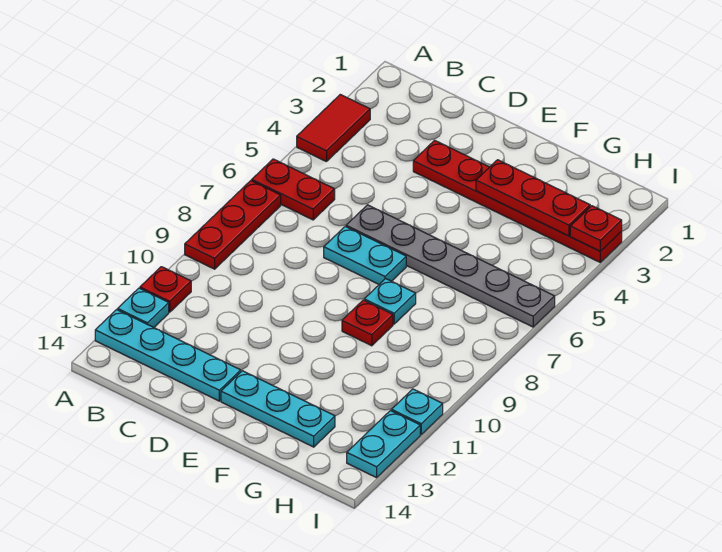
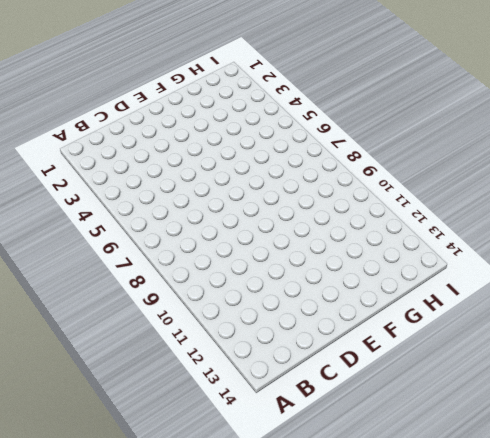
none -> red 1x2 tile [297,94,370,162]
none -> red 1x2 plate [252,159,335,220]
none -> red 1x3 plate [185,181,281,269]

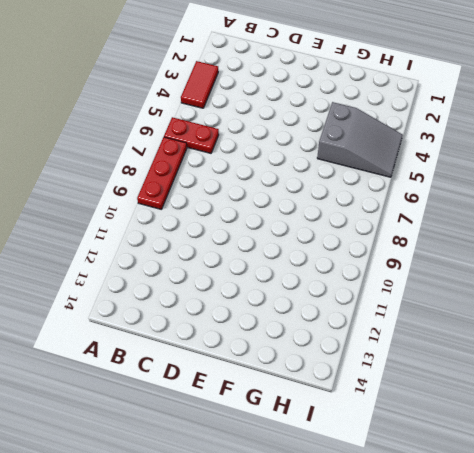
grey 2x3 slope [317,102,403,177] -> none
none -> red 1x1 plate [140,267,191,312]
none -> cyan 1x1 plate [118,288,169,327]
none -> cyan 1x4 plate [95,310,241,401]

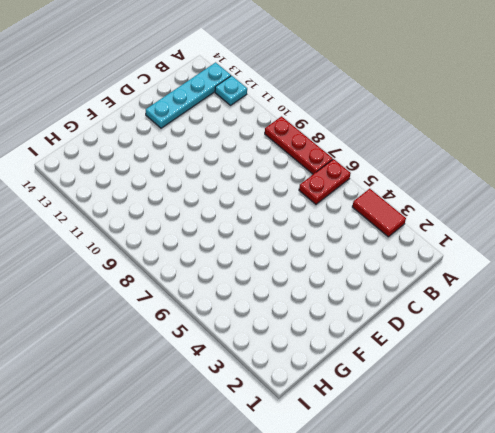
none -> red 1x1 plate [140,267,191,312]
none -> red 1x6 plate [413,140,622,262]
none -> grey 1x6 plate [346,205,555,327]

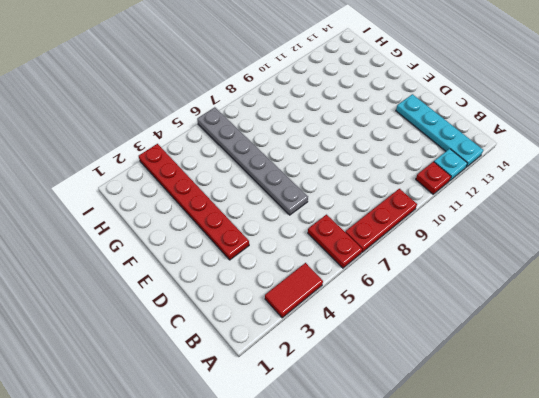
none -> cyan 1x2 plate [324,226,406,284]
none -> cyan 1x3 plate [221,371,335,447]
none -> cyan 1x1 plate [364,279,416,324]

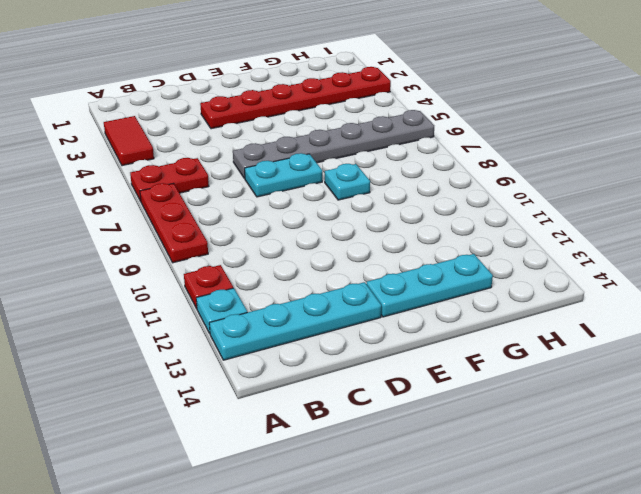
none -> red 1x1 plate [342,300,393,346]
none -> cyan 1x1 plate [391,389,443,434]
none -> cyan 1x2 plate [347,411,420,478]

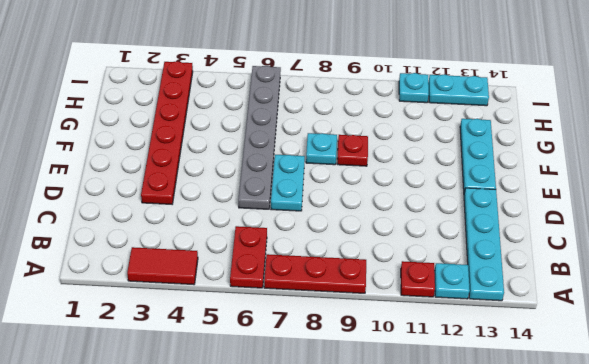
none -> red 1x3 plate [476,160,590,236]
none -> red 1x1 plate [570,206,622,251]

